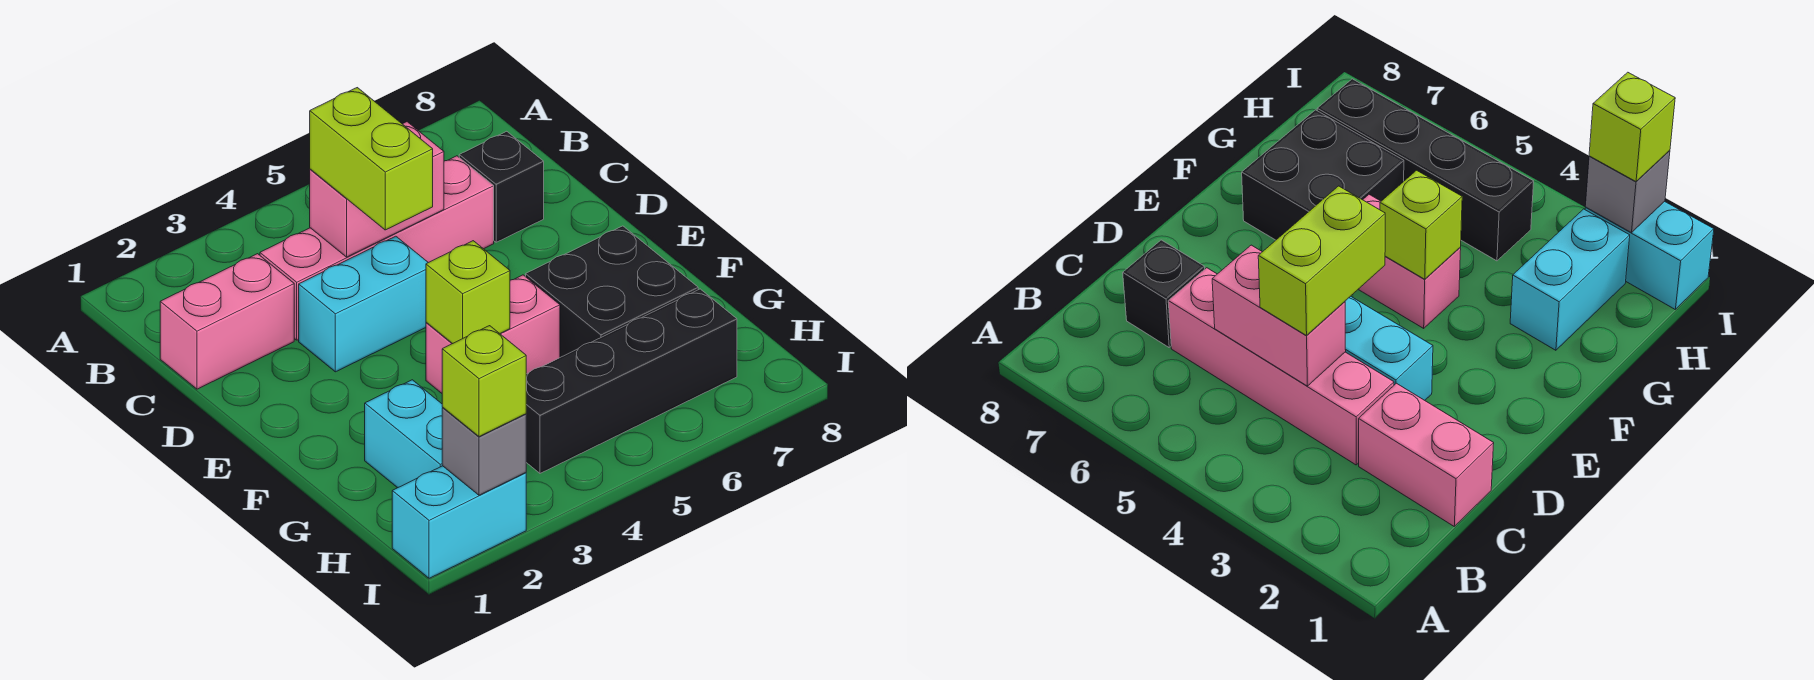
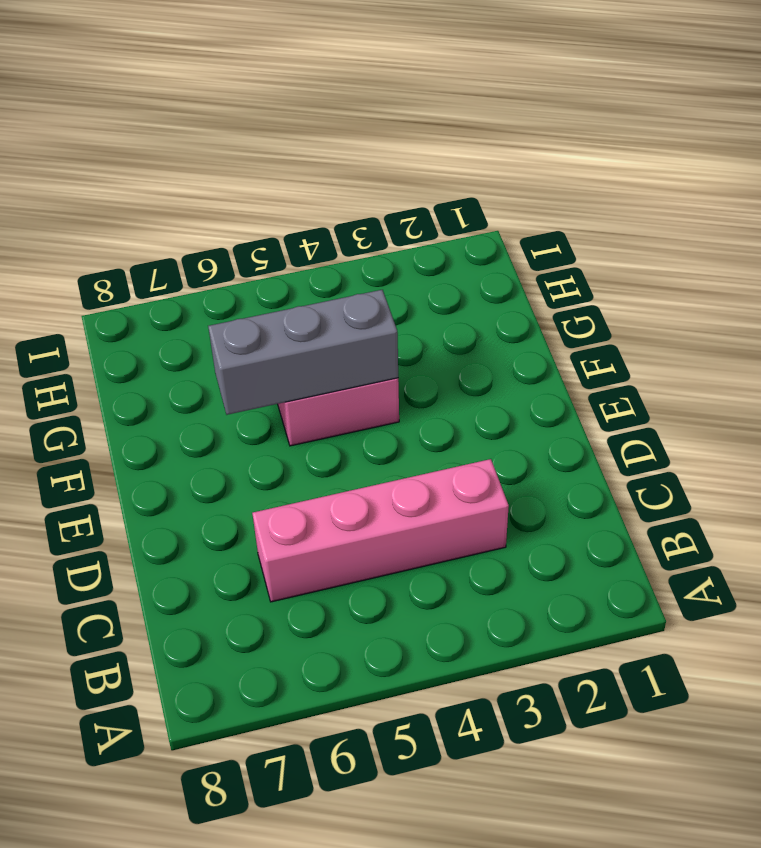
grey 1x3 brick [208,290,398,415] -> lime 1x1 brick [426,241,510,344]
none -> pink 1x2 brick [160,254,294,389]
none -> black 1x1 brick [459,131,544,242]
none -> cyan 1x2 brick [299,236,428,372]

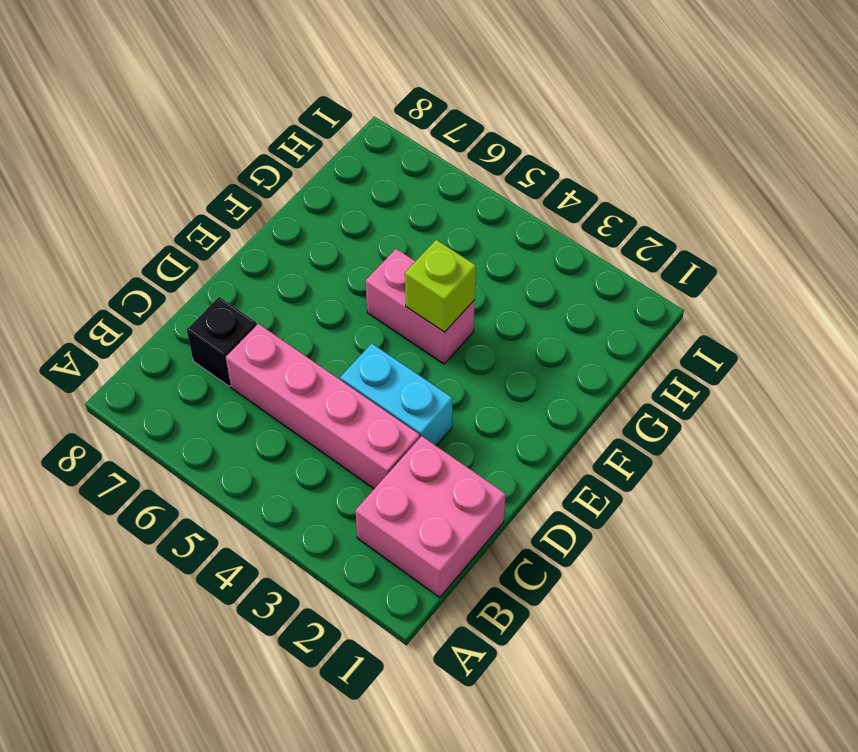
pink 2x2 brick [355,436,506,597] -> pink 1x2 brick [160,254,294,389]
none -> black 2x2 brick [526,226,698,357]
none -> cyan 1x2 brick [365,380,443,488]
none -> black 1x4 brick [526,289,737,473]

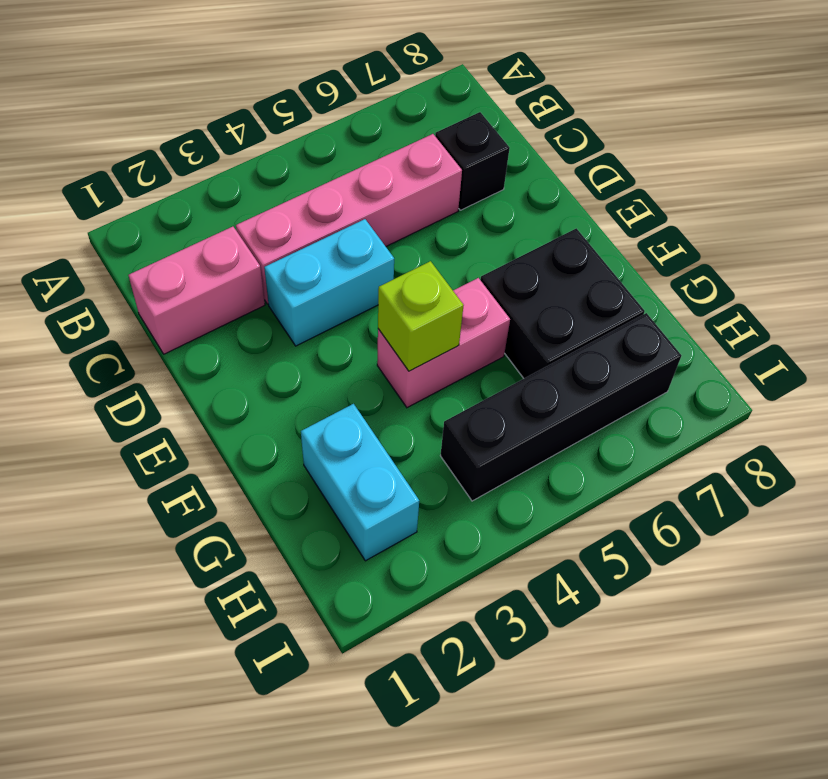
none -> cyan 1x2 brick [392,466,526,578]
none -> pink 1x2 brick [310,122,444,257]
none -> grey 1x1 brick [442,408,526,495]

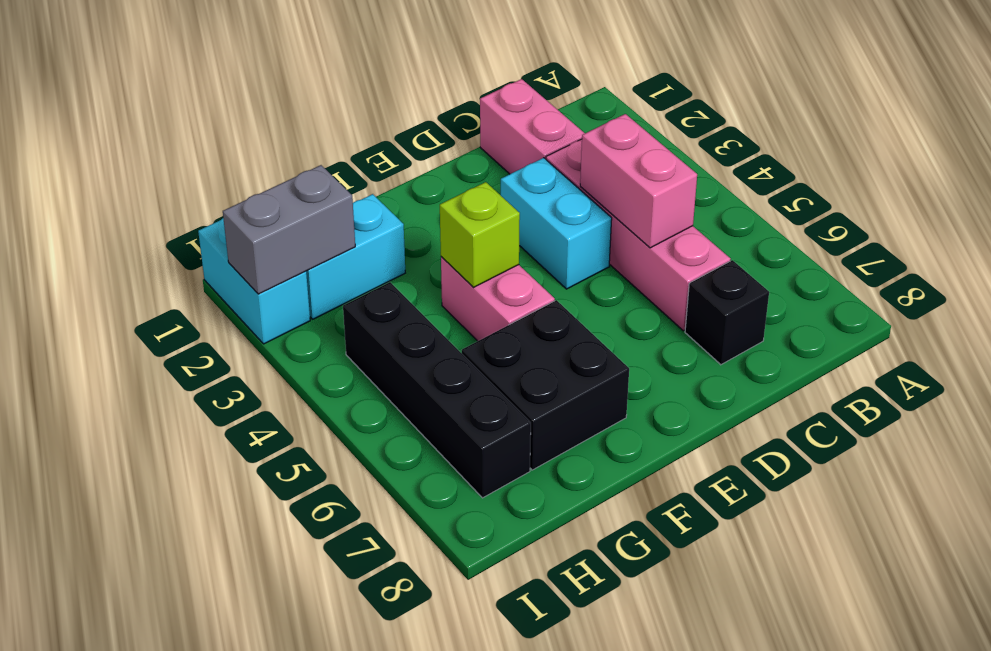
grey 1x2 brick [223,165,355,294] -> grey 1x1 brick [442,408,526,495]
none -> lime 1x2 brick [310,88,433,230]
none -> lime 1x1 brick [442,326,526,437]

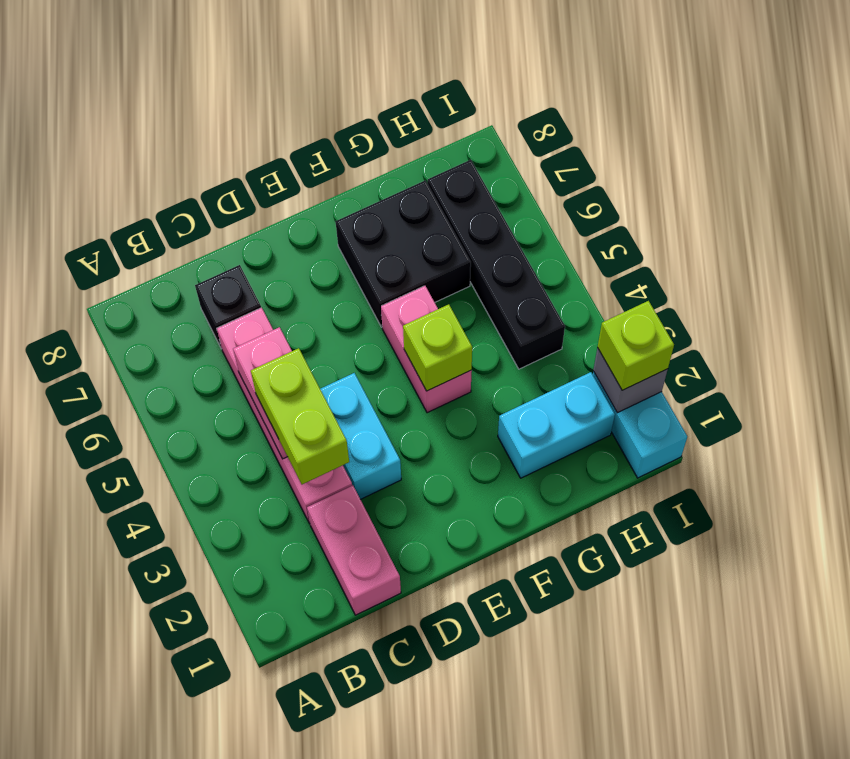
lime 1x2 brick [251,348,349,484] -> lime 1x2 brick turned to [310,88,433,230]

